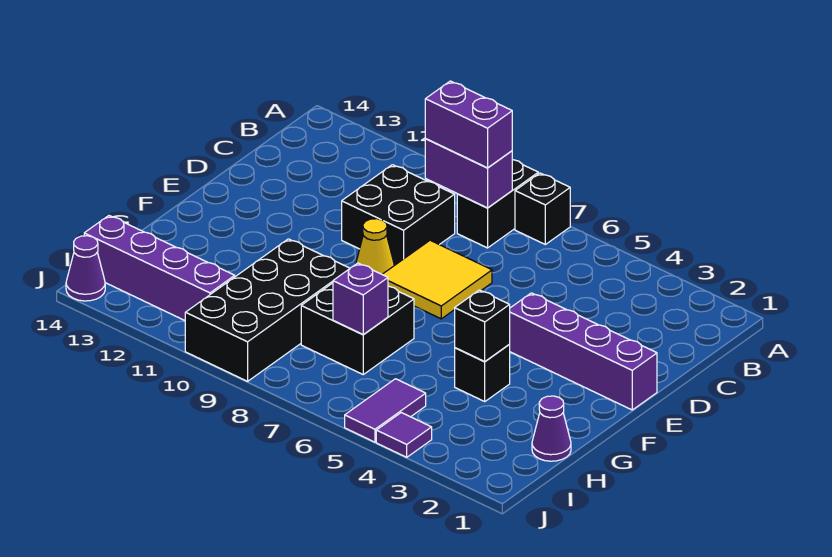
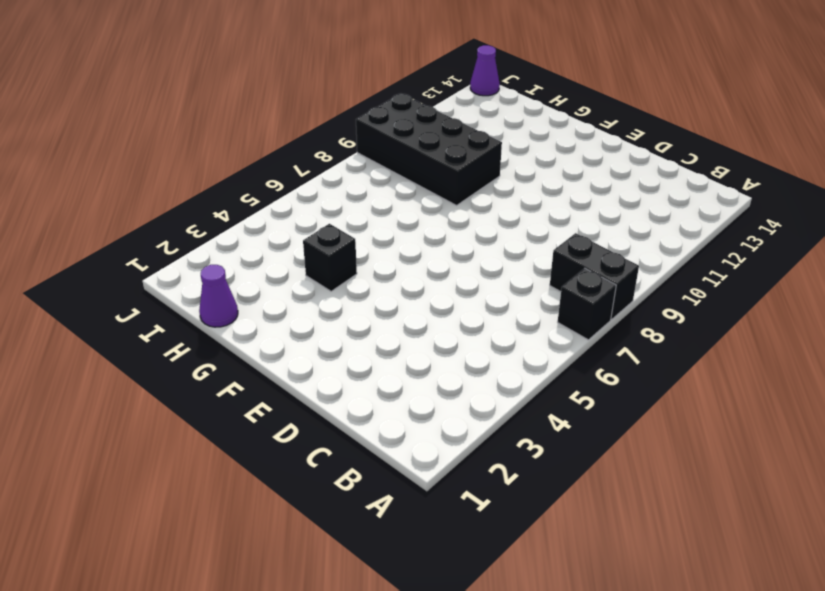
none -> black 2x2 brick [342,165,455,265]
none -> yellow 2x2 tile [382,240,492,319]
none -> purple 1x4 brick [509,293,657,410]

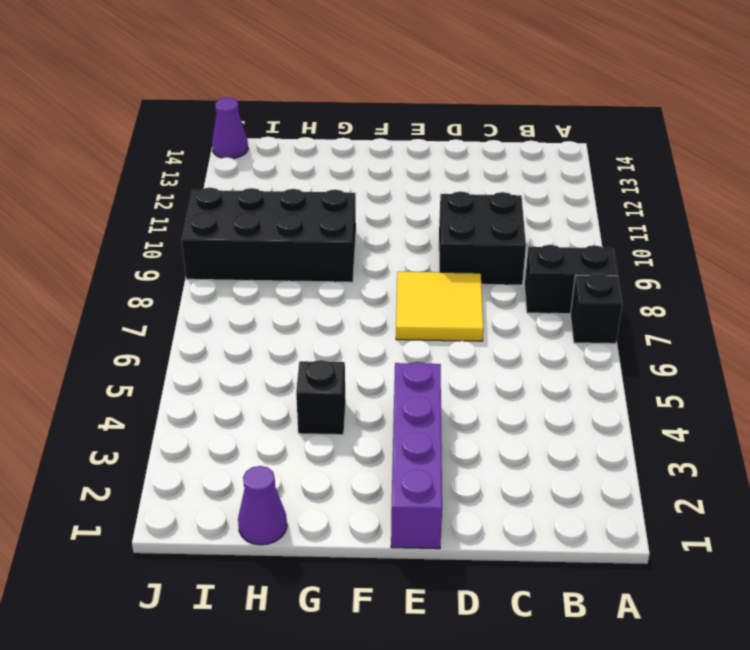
none -> yellow 1x1 cone [356,219,394,274]
none -> black 2x2 brick [301,283,414,374]
none -> purple 1x2 tile [345,379,426,442]

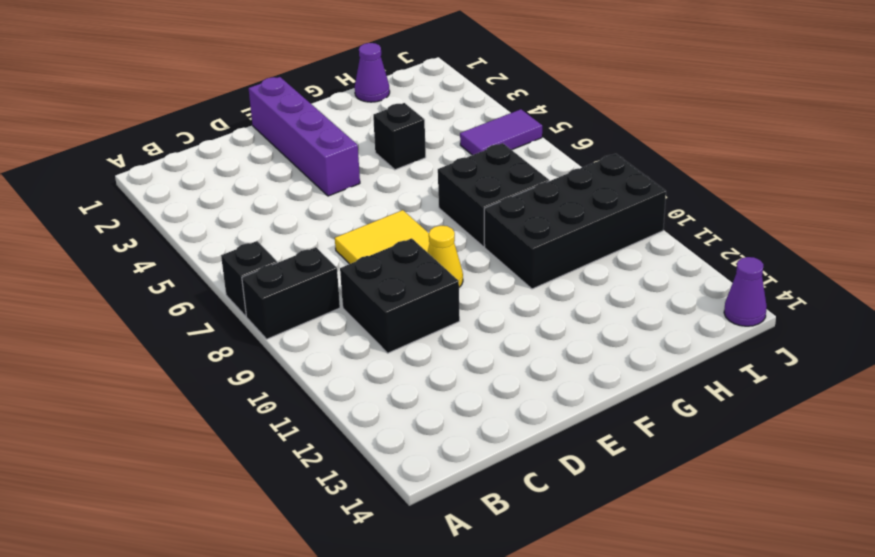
none -> purple 1x4 brick [84,216,235,320]
none -> purple 1x1 tile [376,413,432,457]
none -> purple 1x2 brick [425,139,512,208]

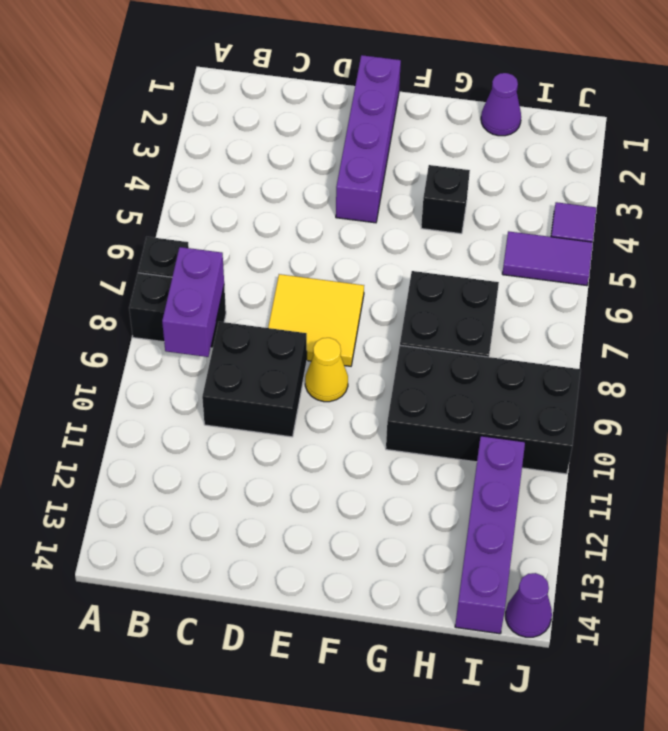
none -> black 1x1 brick [455,290,510,362]
none -> purple 1x1 brick [333,263,388,335]
none -> purple 1x2 brick [425,81,512,168]

